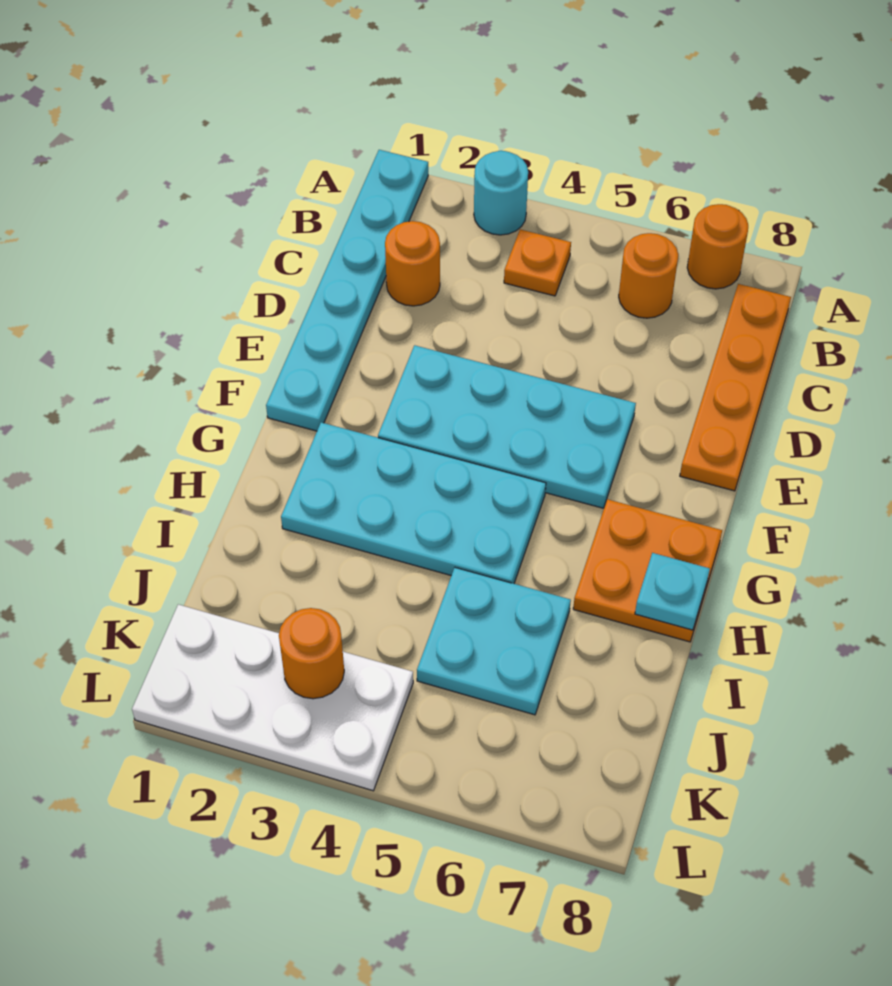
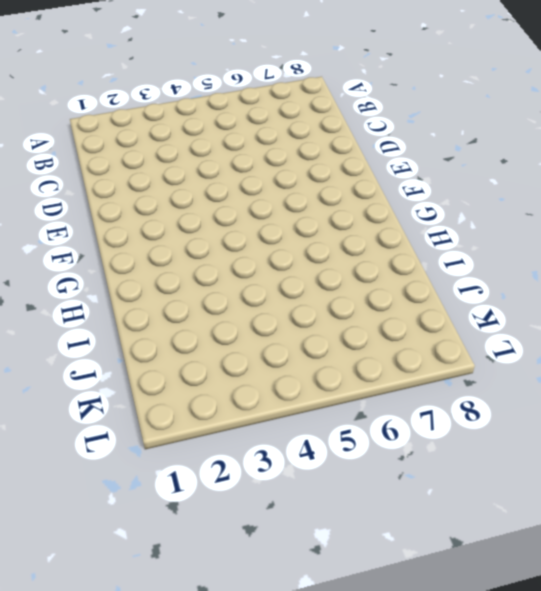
none -> cyan 1x6 plate [266,150,428,431]
none -> cyan 1x1 round brick [474,151,528,235]
none -> orange 1x1 round brick [687,204,748,289]

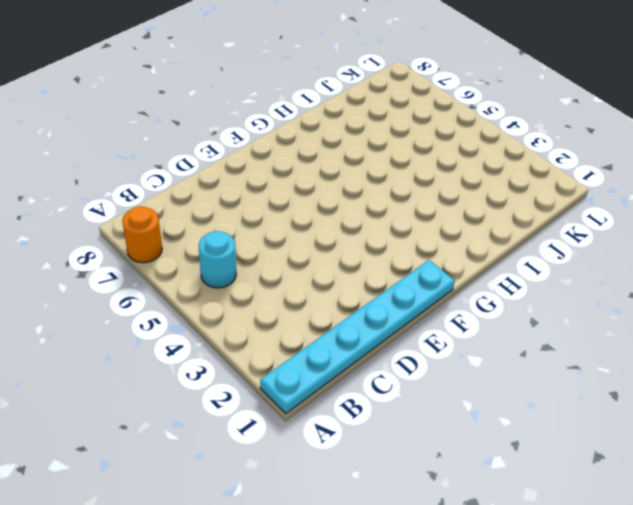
cyan 1x1 round brick [199,231,236,288] -> cyan 1x1 round brick moved to [474,151,528,235]
none -> orange 1x1 plate [504,229,571,296]
none -> orange 1x1 round brick [619,233,678,318]
none -> orange 1x4 plate [680,284,791,491]

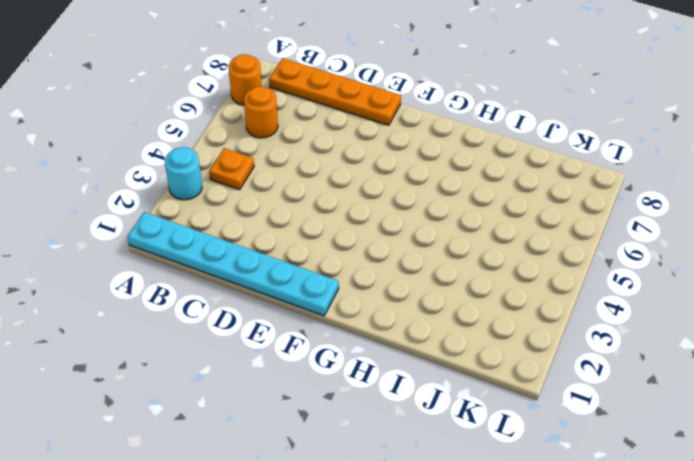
none -> orange 1x1 round brick [385,221,440,306]
none -> cyan 2x4 plate [378,345,636,508]
none -> cyan 2x4 plate [281,422,546,584]

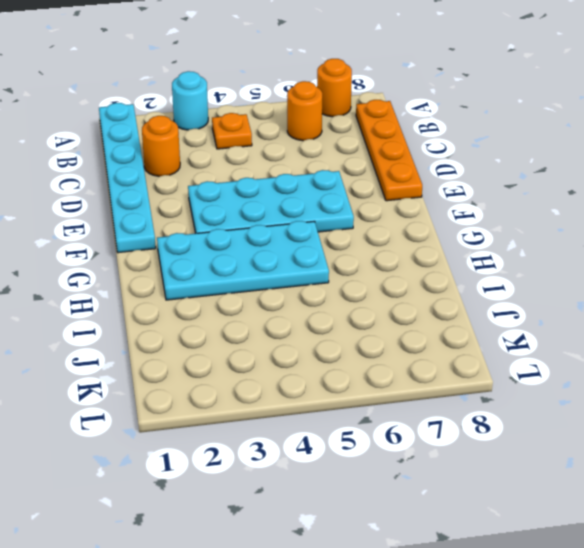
none -> orange 2x2 plate [573,499,722,642]
none -> cyan 2x2 plate [417,568,571,715]
none -> white 2x4 plate [132,604,413,791]

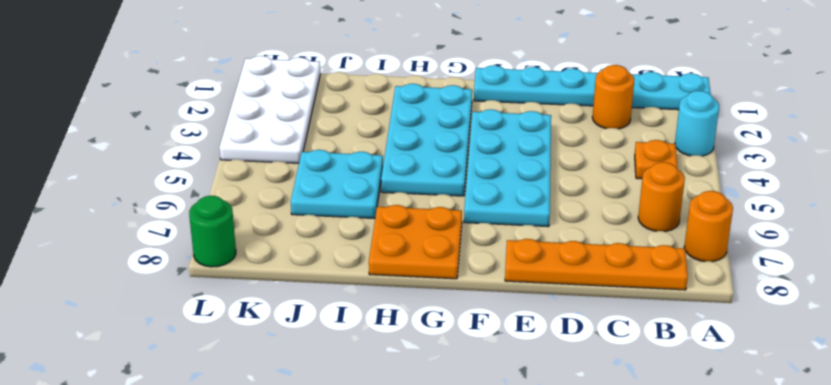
green 1x1 round brick [189,196,236,267] -> none
none -> cyan 1x1 plate [635,553,710,630]
none -> orange 1x1 round brick [279,608,344,699]

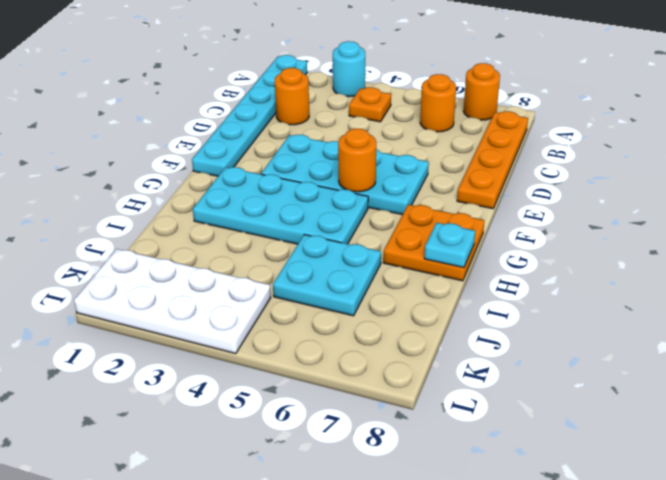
orange 1x1 round brick [338,129,376,192] -> orange 1x1 round brick moved to [279,608,344,699]

